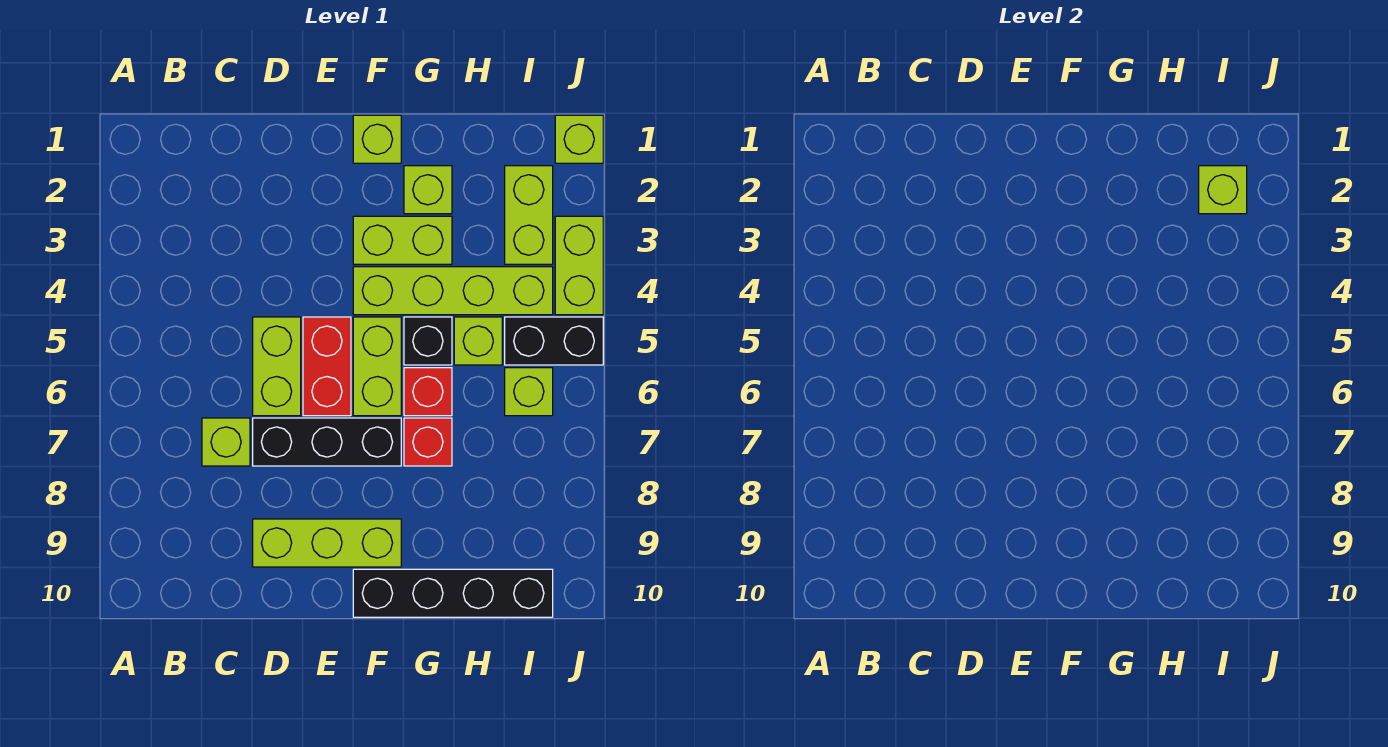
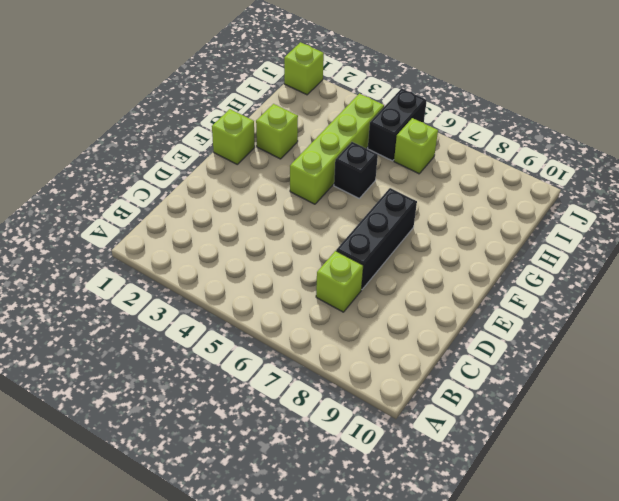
none -> lime 1x2 brick [253,317,301,416]
none -> lime 1x3 brick [253,519,401,567]
none -> red 1x2 brick [303,317,351,416]

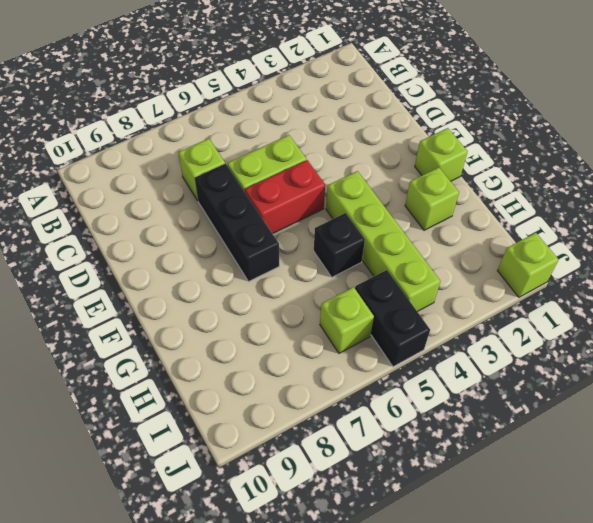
none -> lime 1x3 brick [253,519,401,567]
none -> lime 1x2 brick [353,216,452,264]
none -> lime 1x2 brick [353,317,401,416]

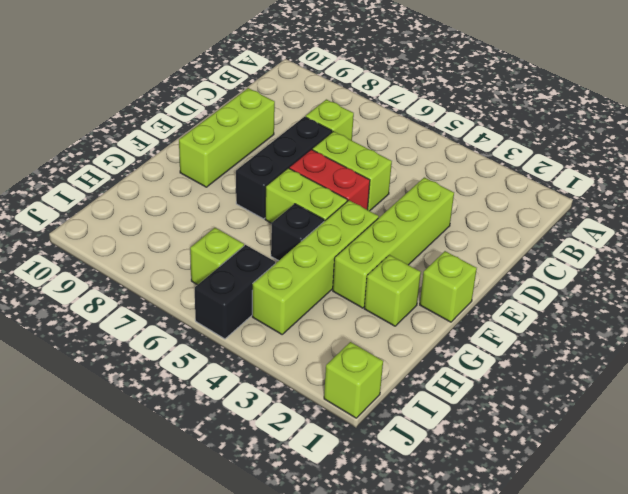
lime 1x4 brick [333,177,454,308] -> lime 1x2 brick [353,216,452,264]
none -> black 1x4 brick [353,569,553,617]
none -> red 1x1 brick [404,368,452,416]
none -> red 1x1 brick [404,418,452,466]

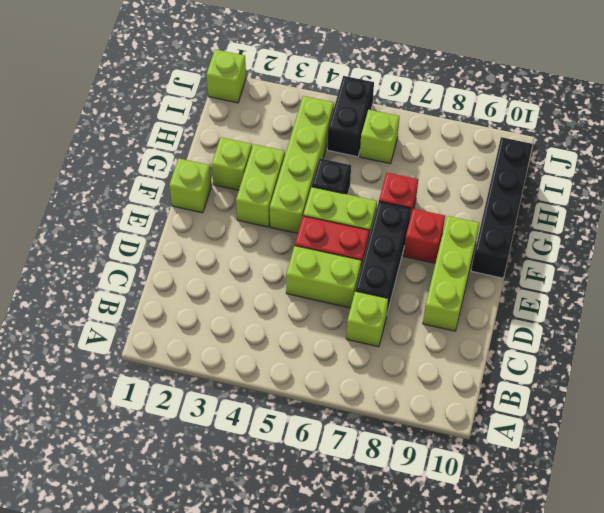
red 1x1 brick [404,209,445,263] -> red 1x1 brick moved to [404,368,452,416]
none -> lime 1x1 brick [454,317,502,365]
none -> lime 1x2 brick [505,166,553,264]
none -> lime 1x2 brick [555,216,603,315]

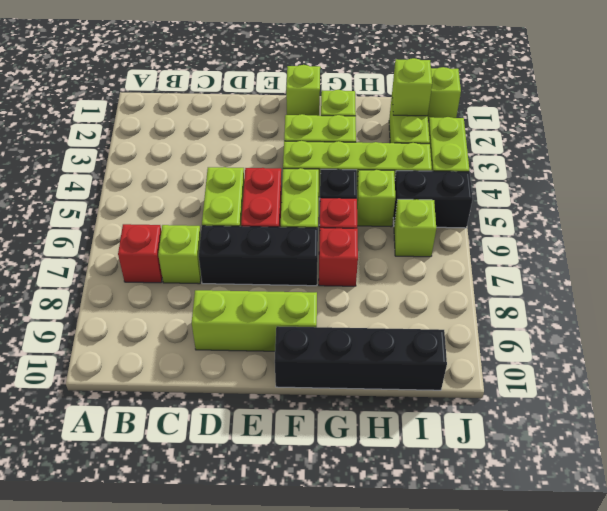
red 1x1 brick [118,224,162,283] -> none

